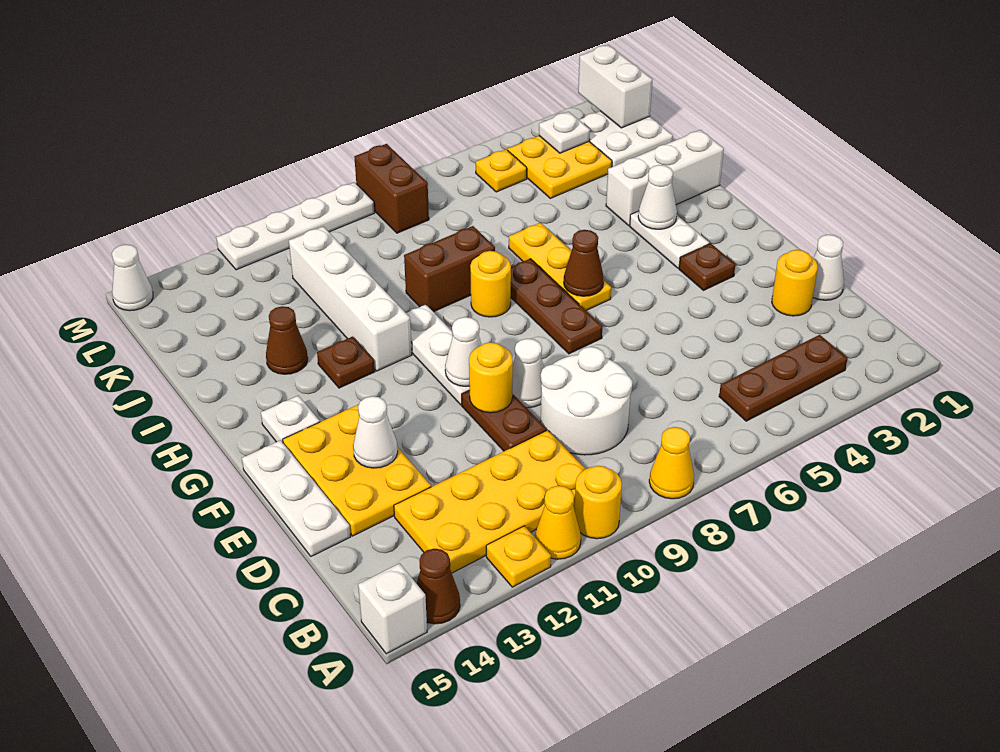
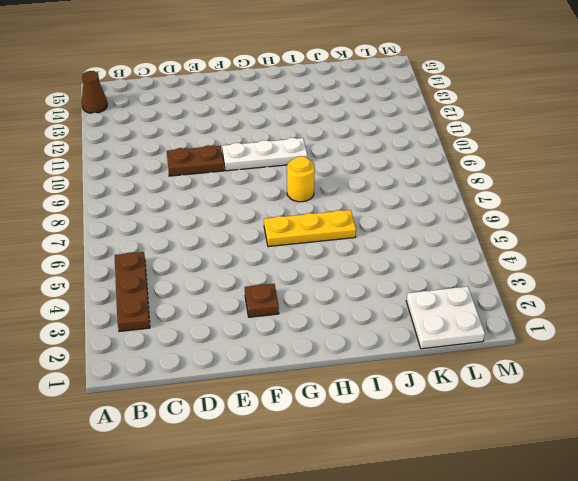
none -> yellow 1x1 cone [649,427,694,499]
none -> yellow 1x1 round brick [574,466,622,539]
none -> yellow 1x1 cone [535,486,581,559]
none -> yellow 1x1 plate [486,526,551,587]

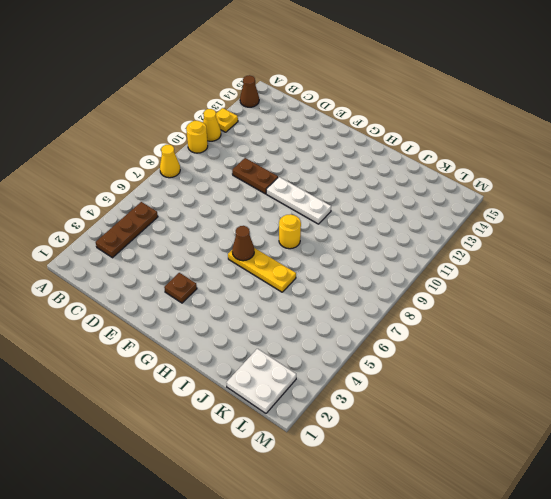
none -> white 1x1 brick [358,563,427,654]
none -> yellow 2x4 plate [394,430,585,573]
none -> white 2x2 round brick [541,347,633,455]
none -> white 1x1 cone [813,235,844,300]

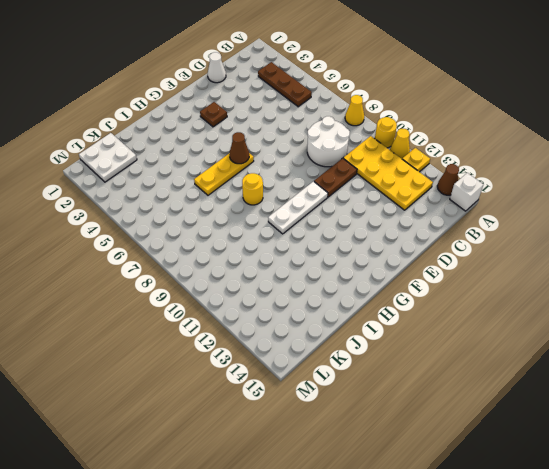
none -> yellow 1x1 round brick [772,250,818,316]
none -> yellow 2x3 plate [283,404,431,536]
none -> white 1x3 plate [242,440,350,556]
none -> white 1x1 cone [512,339,544,408]

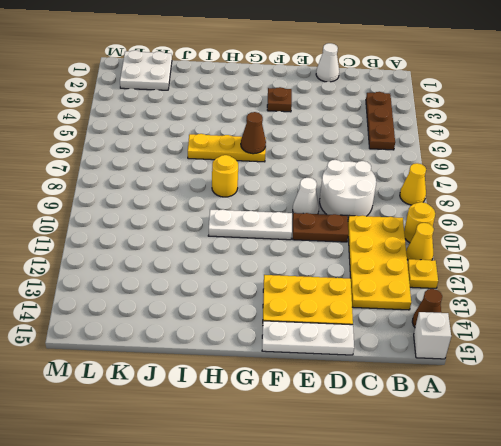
none -> yellow 1x1 round brick [772,250,818,316]
none -> brown 1x3 plate [511,259,603,354]
none -> white 1x2 plate [630,211,709,268]
none -> white 1x1 plate [261,396,320,442]

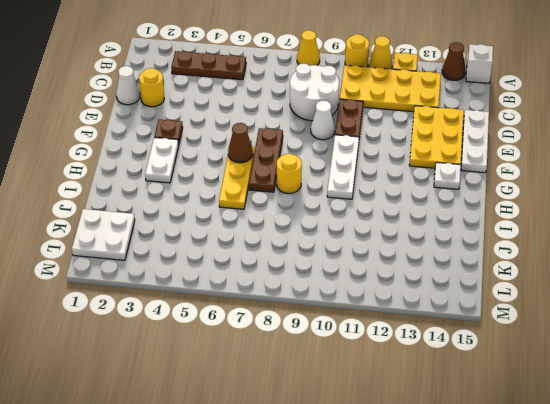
none -> white 1x4 brick [289,227,412,371]
none -> brown 1x1 plate [317,337,375,388]
none -> white 1x3 brick [606,130,724,225]
none -> brown 1x2 brick [404,226,495,312]

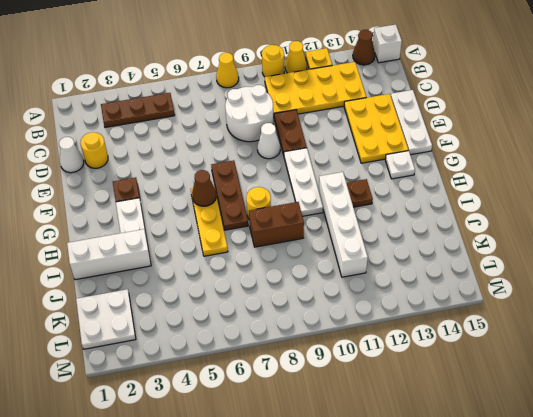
none -> brown 1x1 cone [266,306,308,374]
none -> yellow 2x2 plate [508,136,612,198]
none -> yellow 1x1 plate [476,149,527,192]
none -> brown 1x2 brick [354,144,429,233]

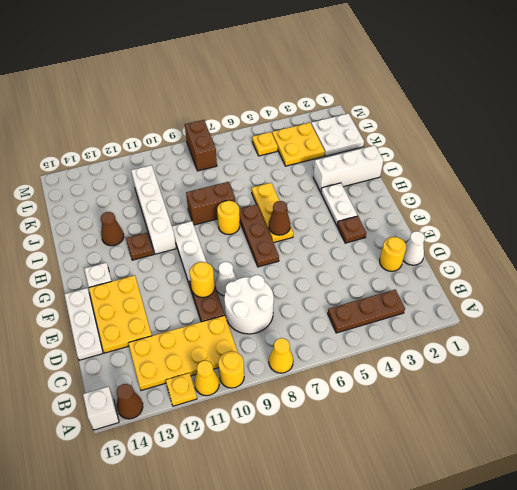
none -> white 1x4 plate [216,182,375,270]
none -> white 1x1 cone [112,245,153,311]
none -> white 1x1 cone [353,396,398,468]
none -> white 1x1 cone [445,317,482,386]

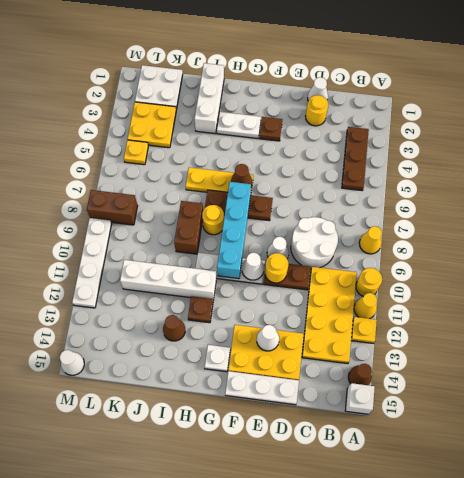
cyan 1x4 brick [217,182,251,279] -> none
none -> white 1x1 cone [638,165,677,229]
none -> white 1x2 brick [578,45,653,128]
none -> white 1x1 plate [539,112,590,153]

